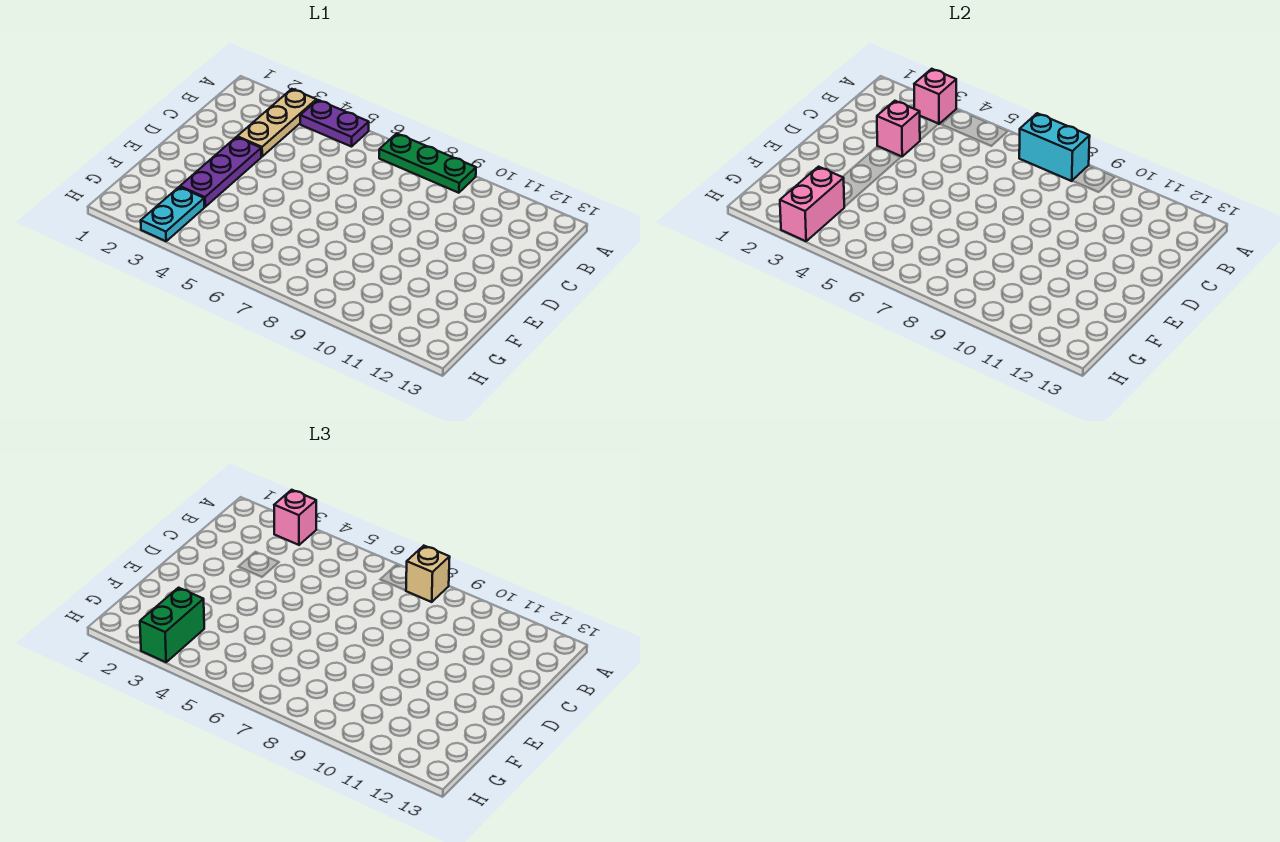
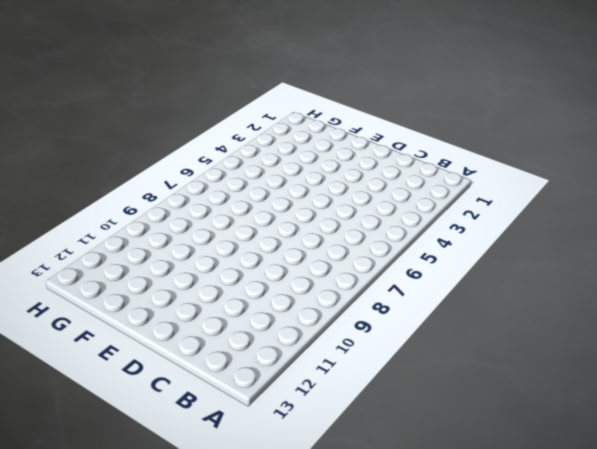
none -> tan 1x3 plate [237,89,316,156]
none -> purple 1x2 plate [300,100,369,147]
none -> green 1x3 plate [379,133,476,193]

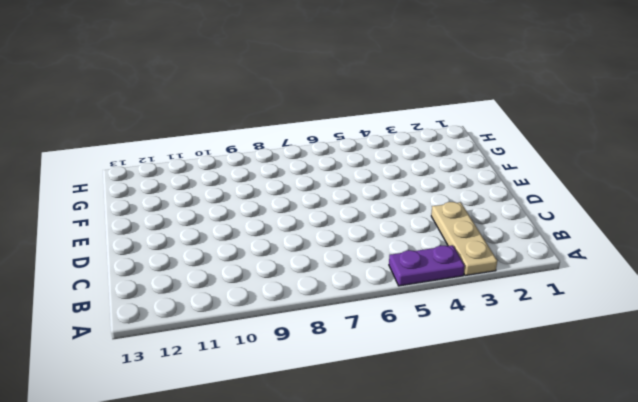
none -> green 1x3 plate [379,133,476,193]
none -> purple 1x3 plate [180,137,261,207]
none -> cyan 1x2 plate [141,187,204,241]

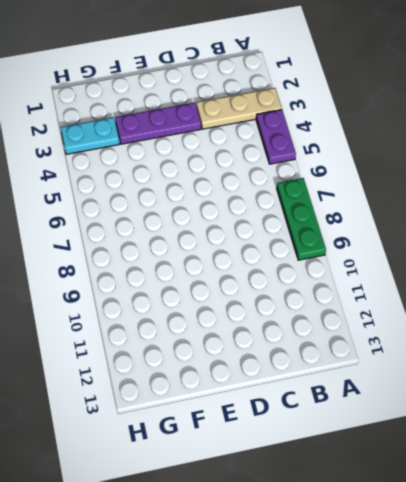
none -> pink 1x1 brick [914,69,956,124]
none -> cyan 1x2 brick [1019,113,1090,181]
none -> pink 1x1 brick [877,101,920,156]

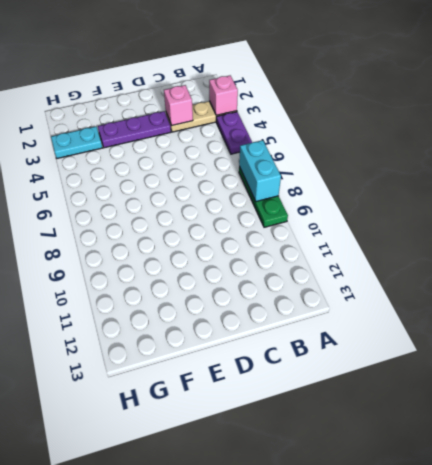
none -> pink 1x2 brick [780,167,844,241]
none -> pink 1x1 brick [274,490,316,545]
none -> tan 1x1 brick [406,546,450,602]

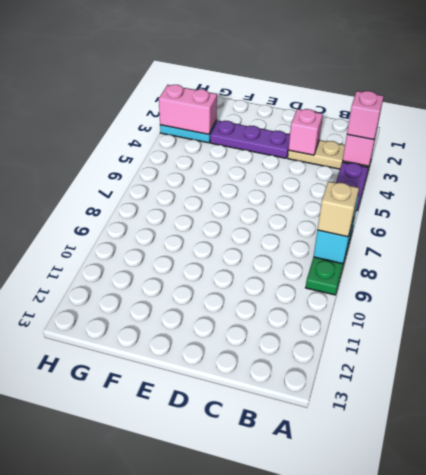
none -> green 1x2 brick [140,588,204,662]

